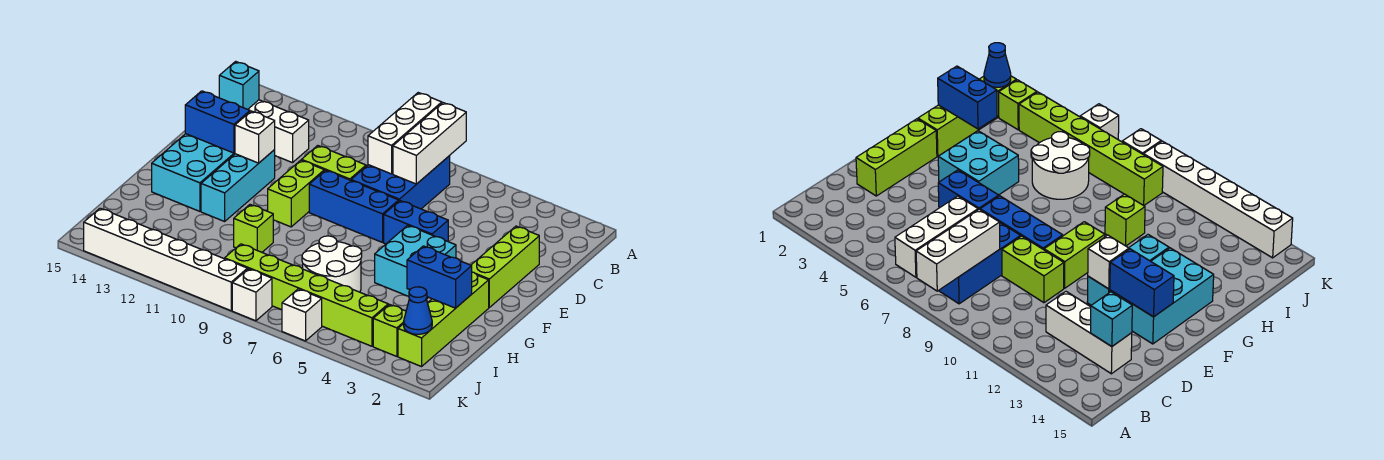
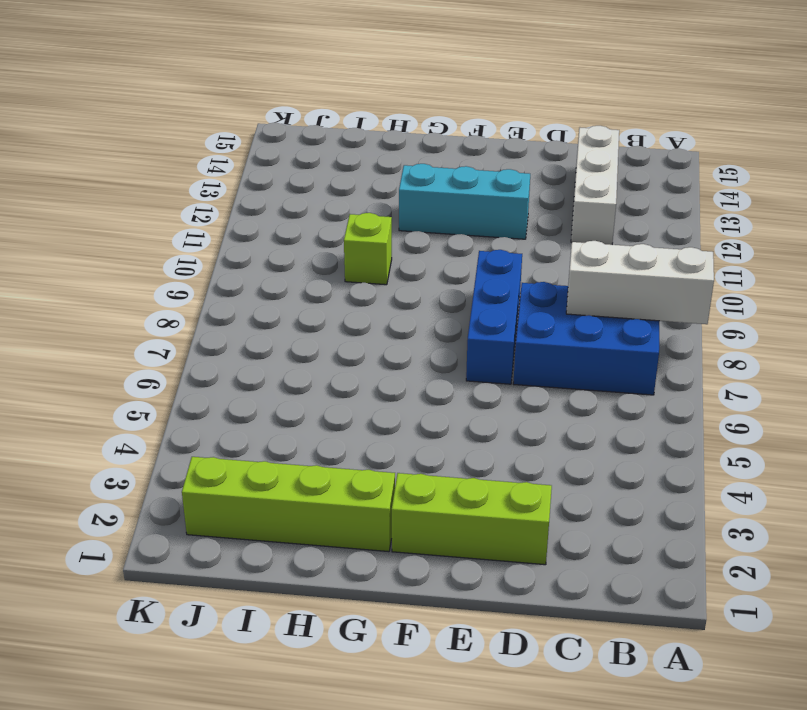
none -> lime 1x2 brick [302,146,366,180]
none -> blue 1x2 brick [384,201,448,244]
none -> lime 1x2 brick [268,160,324,227]

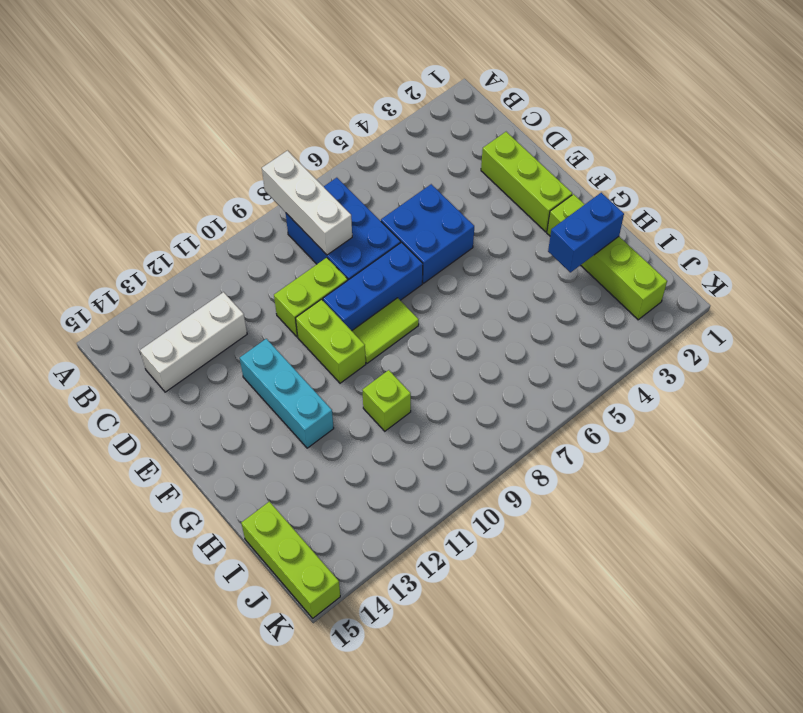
blue 2x2 brick [381,184,474,283] -> blue 1x2 brick [384,201,448,244]
lime 1x2 tile [352,298,419,363] -> none
lime 1x3 brick [241,501,340,618] -> none
none -> cyan 2x3 brick [152,134,235,211]
none -> cyan 2x2 brick [375,225,456,299]
none -> white 2x2 round brick [302,236,362,292]

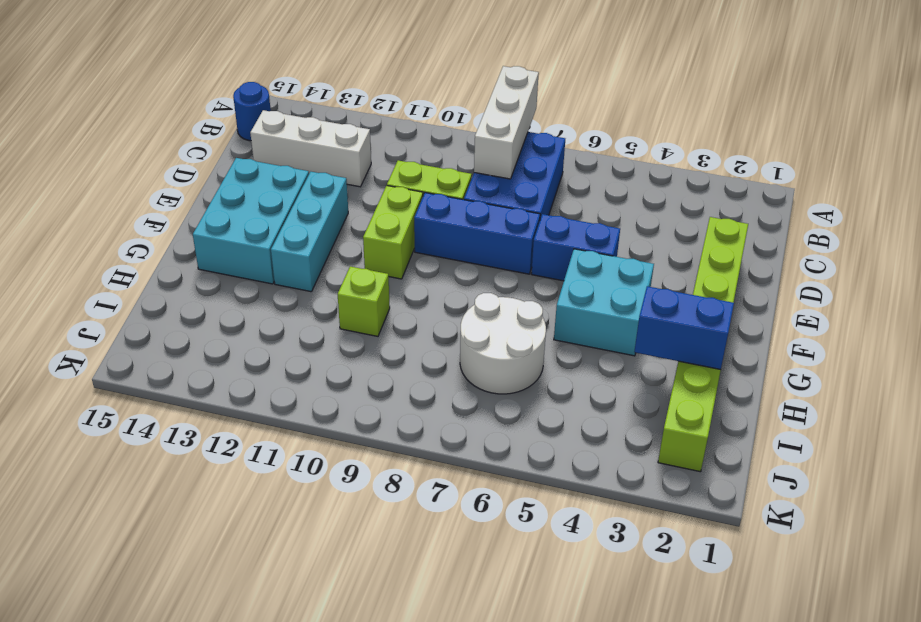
blue 1x1 round brick [233,82,271,141] -> none
none -> lime 1x1 brick [373,305,406,356]
none -> lime 1x6 brick [225,244,388,346]
none -> white 1x1 brick [282,289,322,341]

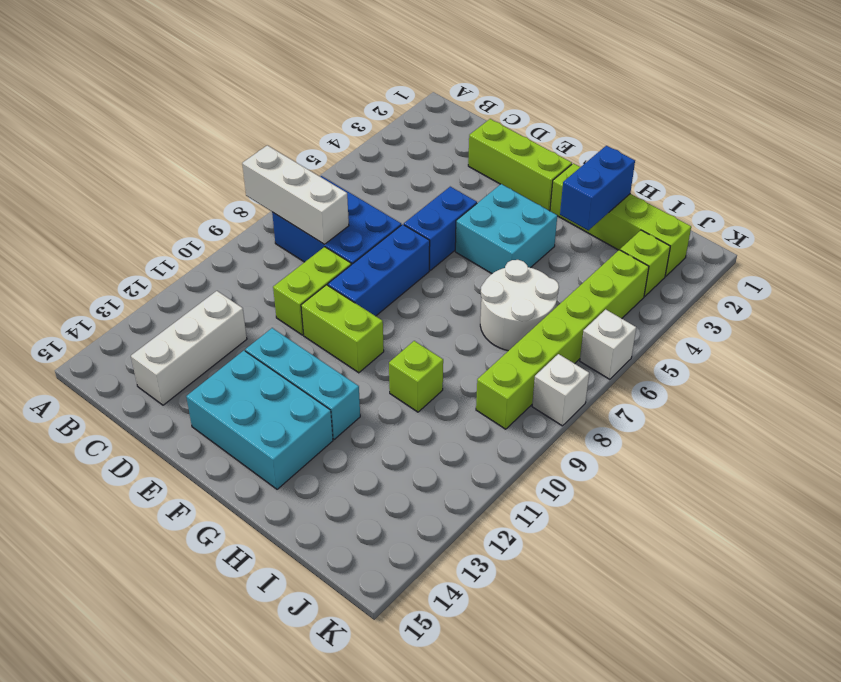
none -> white 1x6 brick [84,208,247,311]
none -> white 1x3 brick [393,103,466,184]
none -> cyan 1x1 brick [219,61,259,109]

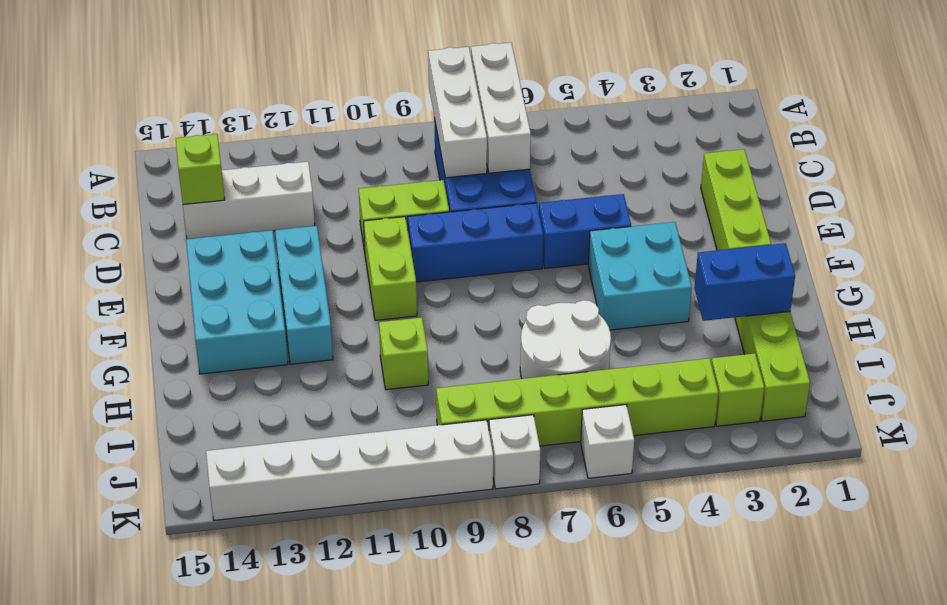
lime 1x1 brick [175,134,225,204] -> cyan 1x1 brick [219,61,259,109]
none -> white 1x1 brick [235,111,275,163]
none -> blue 1x2 brick [185,91,250,153]
none -> blue 1x1 cone [404,287,432,334]

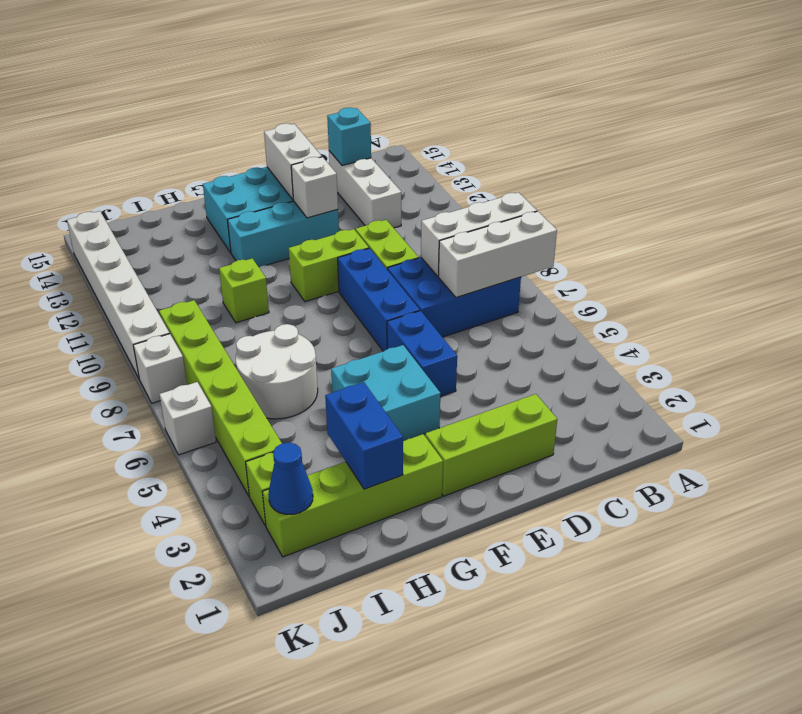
white 1x2 brick [264,123,322,199] -> blue 1x2 brick [185,91,250,153]

